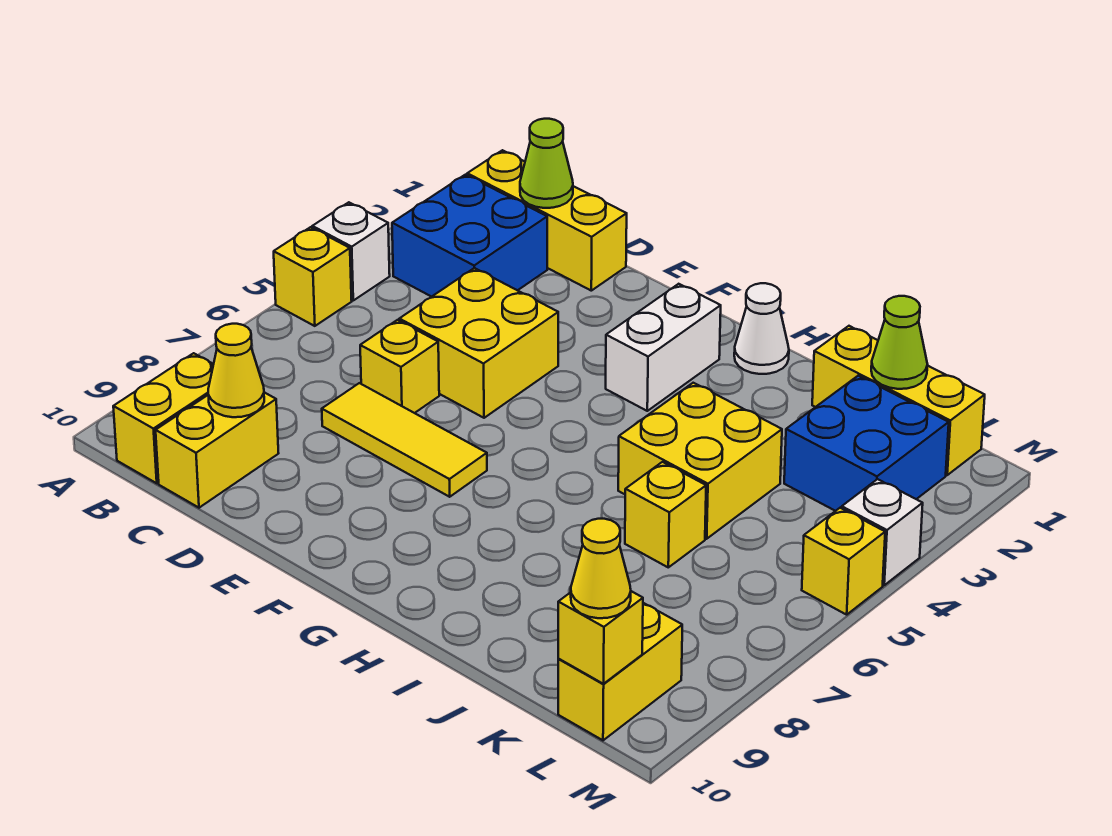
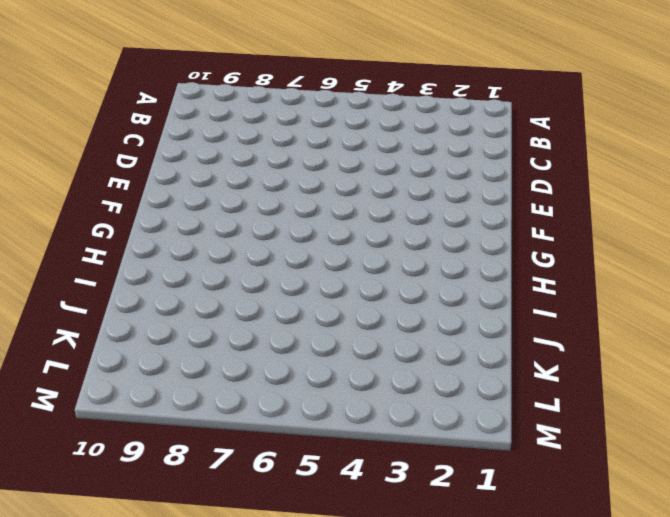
none -> white 1x1 brick [312,202,390,300]
none -> yellow 1x1 brick [274,227,352,326]
none -> yellow 1x3 brick [467,150,627,291]

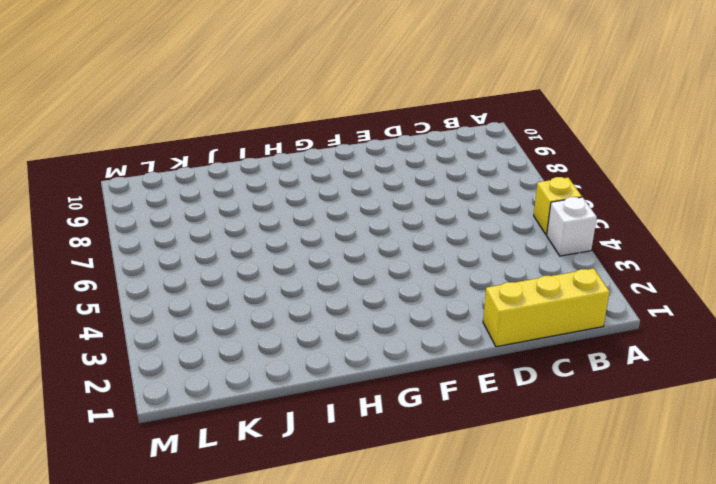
none -> blue 2x2 brick [392,175,547,297]
none -> yellow 1x2 brick [113,353,214,483]
none -> yellow 1x2 brick [156,392,279,508]

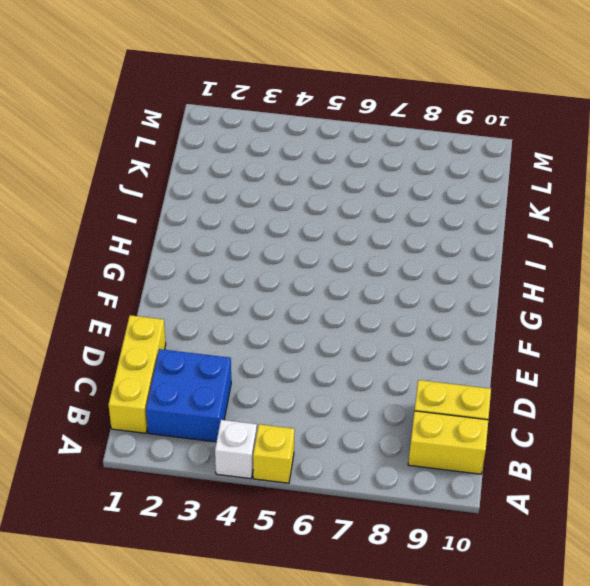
none -> yellow 2x2 brick [399,268,558,418]
none -> yellow 1x1 brick [360,320,439,413]
none -> yellow 1x3 tile [322,383,487,497]

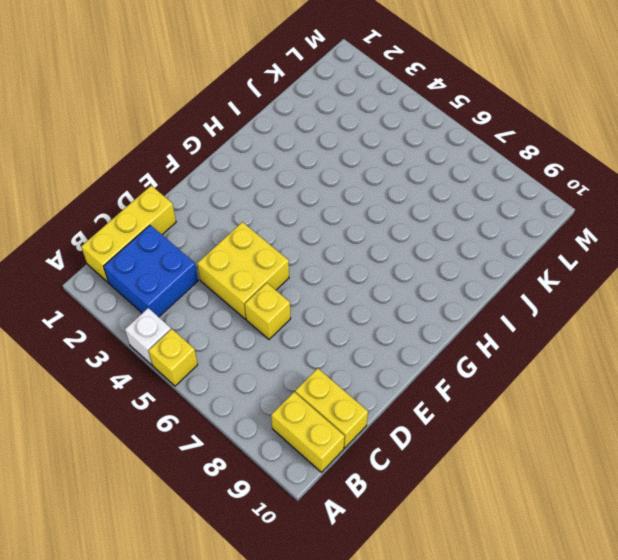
none -> yellow 1x3 tile [322,383,487,497]
none -> white 1x2 brick [606,284,721,411]
none -> white 1x1 cone [734,283,789,374]

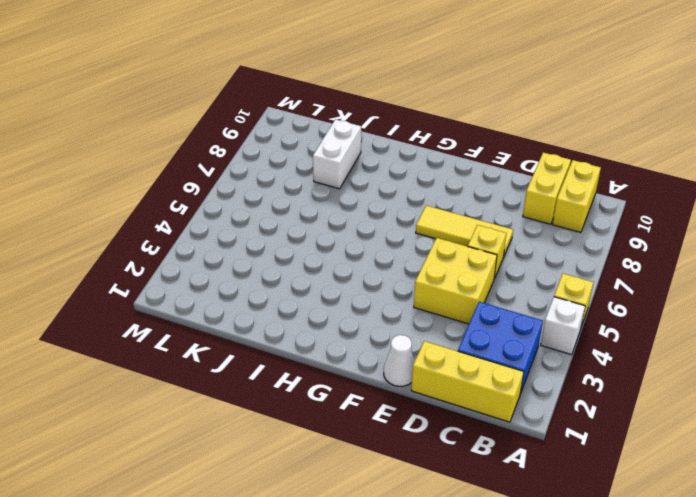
white 1x1 cone [384,335,415,386] -> white 1x1 cone moved to [734,283,789,374]
white 1x2 brick [313,119,361,189] -> white 1x2 brick moved to [606,284,721,411]
none -> yellow 2x2 brick [618,383,782,539]
none -> yellow 1x3 brick [812,326,985,475]
none -> yellow 1x1 brick [625,462,706,567]

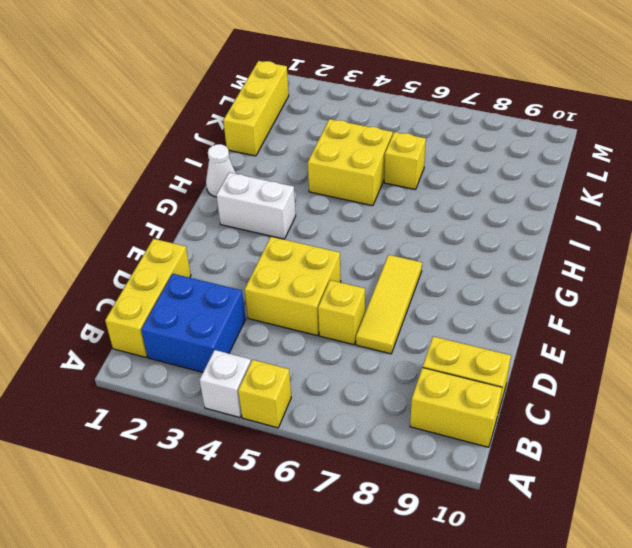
none -> blue 2x2 brick [784,376,949,511]
none -> yellow 1x2 brick [558,603,682,740]
none -> white 1x1 brick [842,479,923,585]

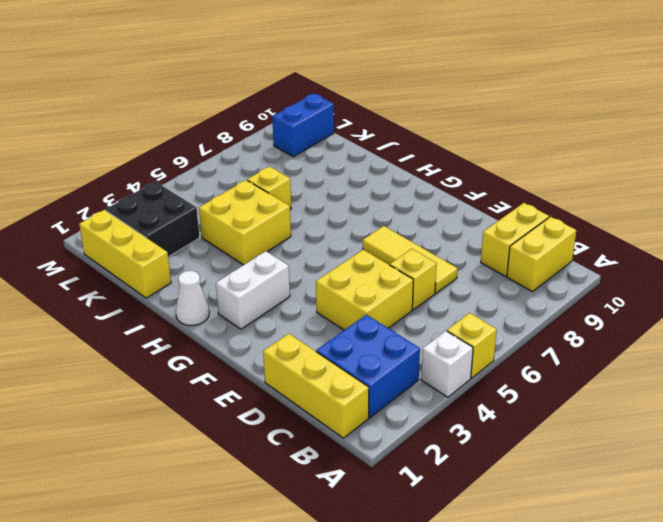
black 2x2 brick [106,181,200,257] -> blue 2x2 brick [784,376,949,511]
blue 1x2 brick [272,93,334,157] -> yellow 1x2 brick [558,603,682,740]
none -> white 1x1 brick [842,479,923,585]
none -> yellow 1x1 brick [802,508,885,615]
none -> lime 1x1 cone [520,119,573,208]

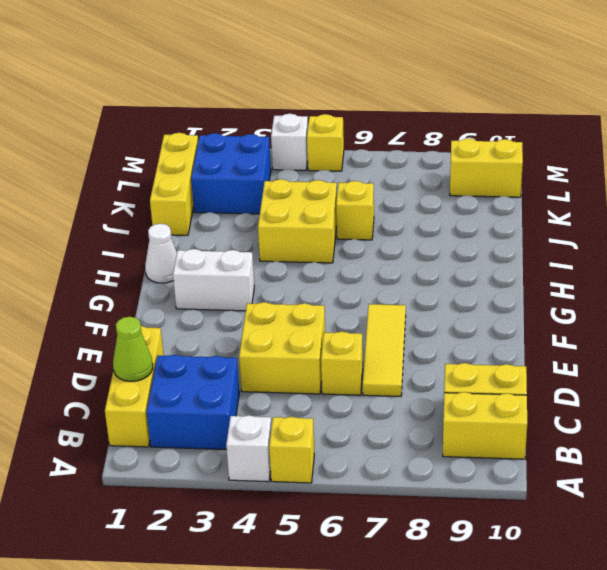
none -> yellow 1x1 cone [208,324,264,417]
none -> lime 1x1 cone [871,296,927,389]
none -> yellow 1x1 brick [558,591,643,684]

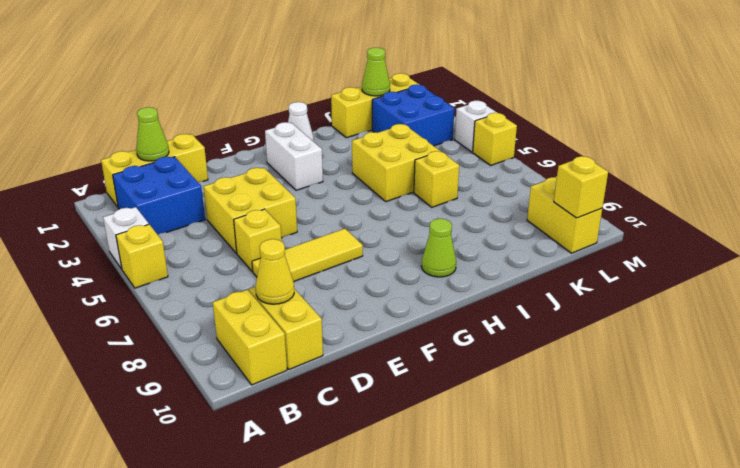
lime 1x1 cone [422,219,456,277] -> none
none -> yellow 1x1 cone [571,519,631,618]

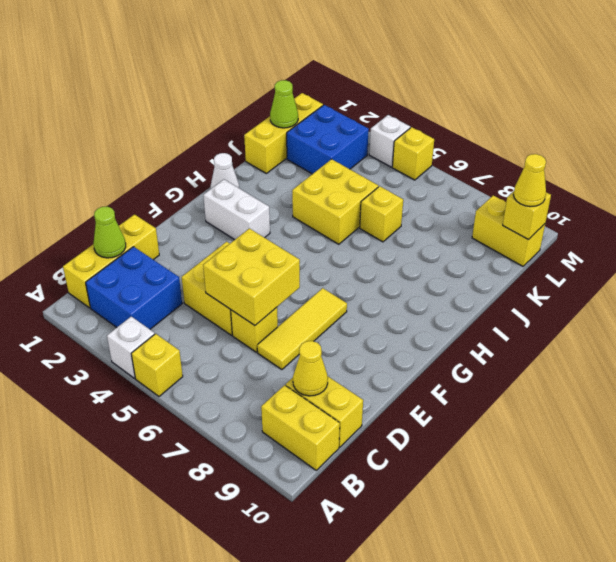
yellow 2x2 brick [203,228,300,325] -> none

